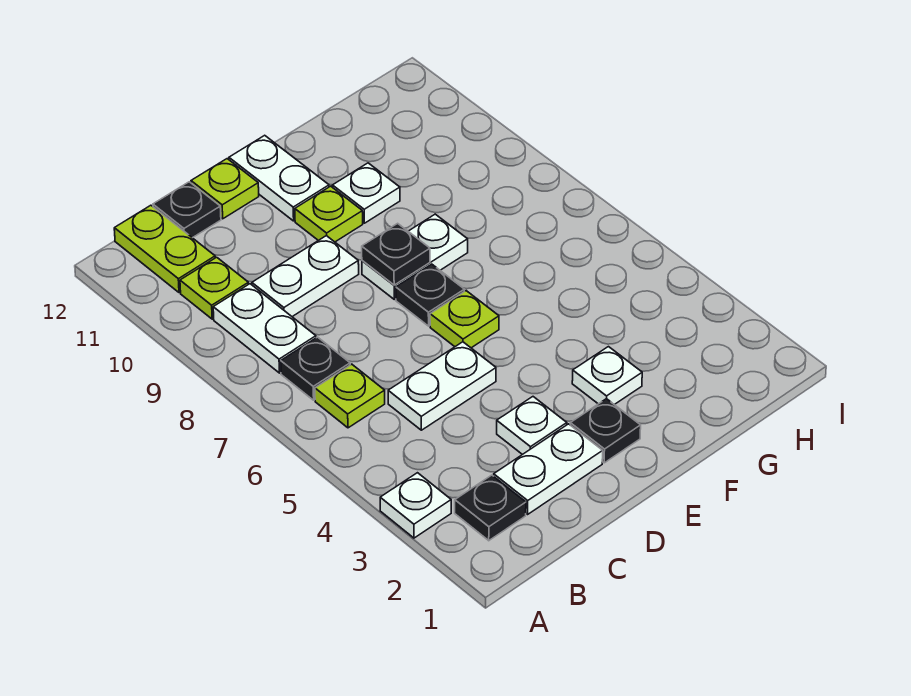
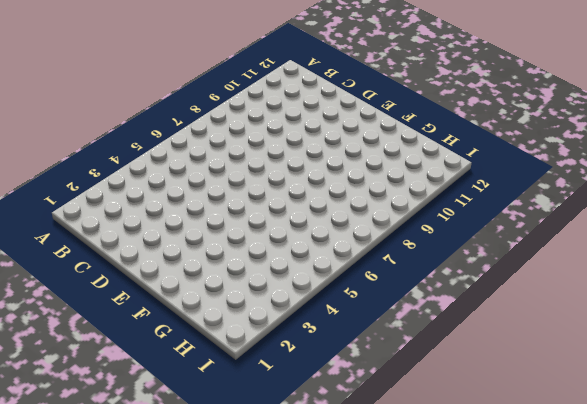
none -> white 1x1 plate [380,473,451,538]
none -> black 1x1 plate [455,475,526,541]
none -> lime 1x1 plate [315,364,385,428]

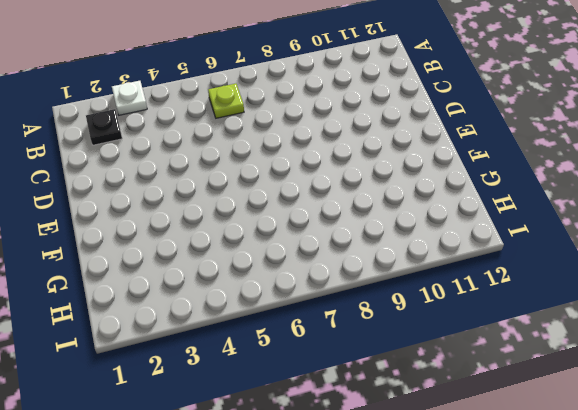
none -> black 1x1 plate [281,337,350,400]
none -> white 1x2 plate [213,284,316,373]
none -> lime 1x1 plate [180,257,249,319]

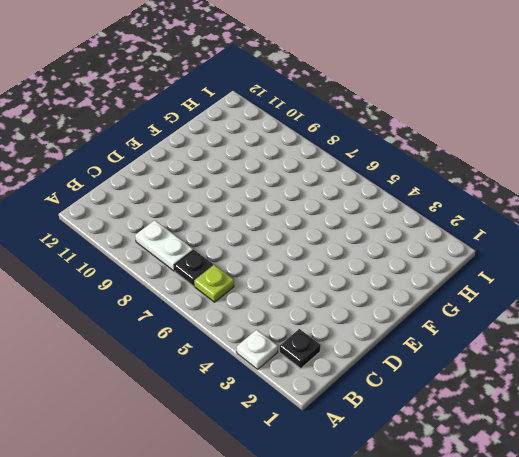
none -> lime 1x1 plate [180,257,249,319]
none -> lime 1x2 plate [114,205,215,293]
none -> white 1x2 plate [494,424,603,514]

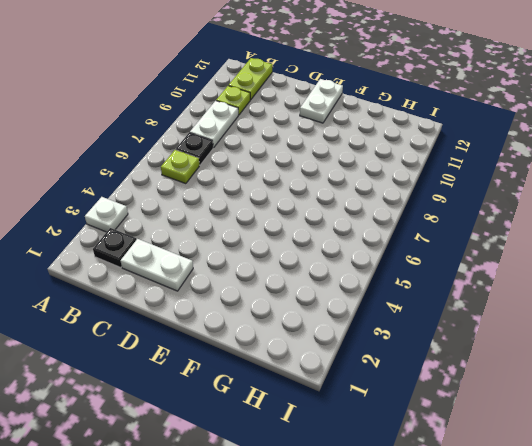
none -> white 1x2 plate [388,342,496,430]
none -> white 1x2 plate [252,236,359,317]
none -> black 1x1 plate [153,182,221,238]

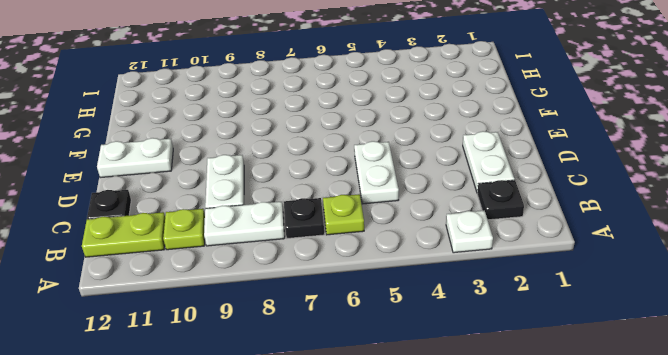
none -> white 1x1 plate [497,397,567,455]
none -> lime 1x1 plate [191,159,259,219]
none -> black 1x1 plate [570,399,641,463]

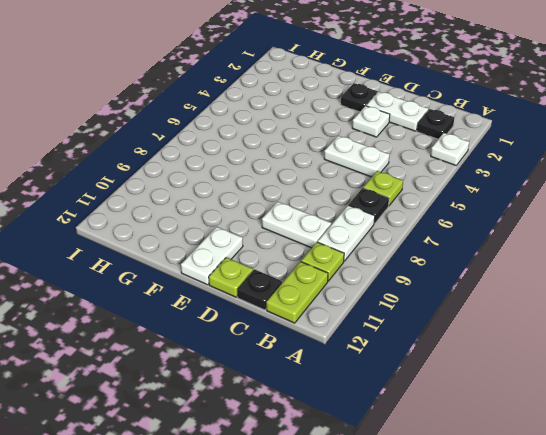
none -> lime 1x1 plate [430,291,499,348]
none -> black 1x1 plate [396,264,464,326]
none -> white 1x2 plate [362,214,468,299]

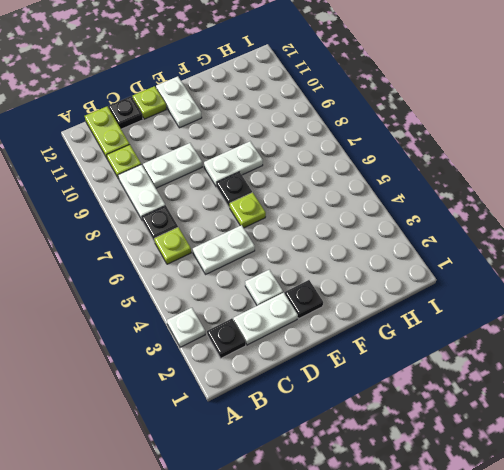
none -> lime 1x1 plate [295,186,363,242]
none -> white 1x1 plate [572,347,642,405]
none -> white 1x1 plate [332,163,400,223]

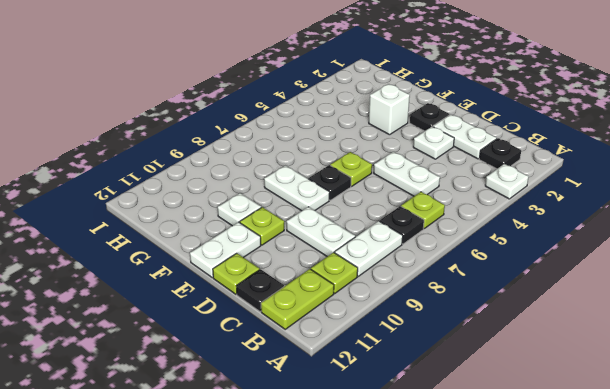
white 1x1 brick [369,84,410,135] -> white 1x1 plate [572,347,642,405]
none -> black 1x1 plate [362,223,430,285]

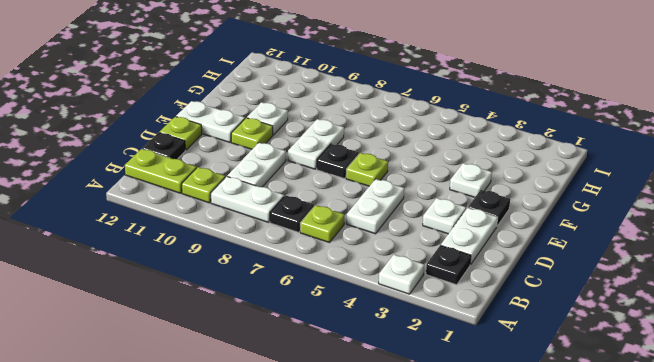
none -> black 1x1 plate [362,223,430,285]

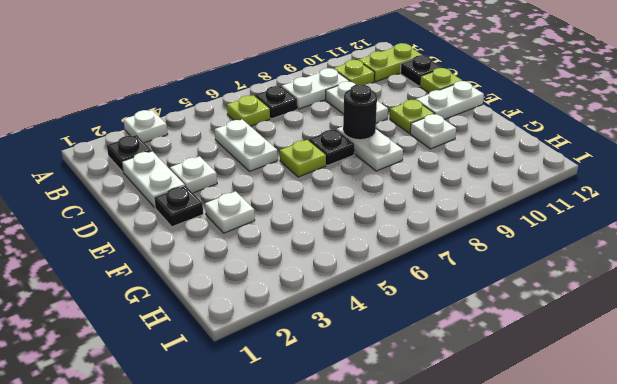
black 1x1 round brick [343,84,377,140] -> black 1x1 plate [362,223,430,285]

